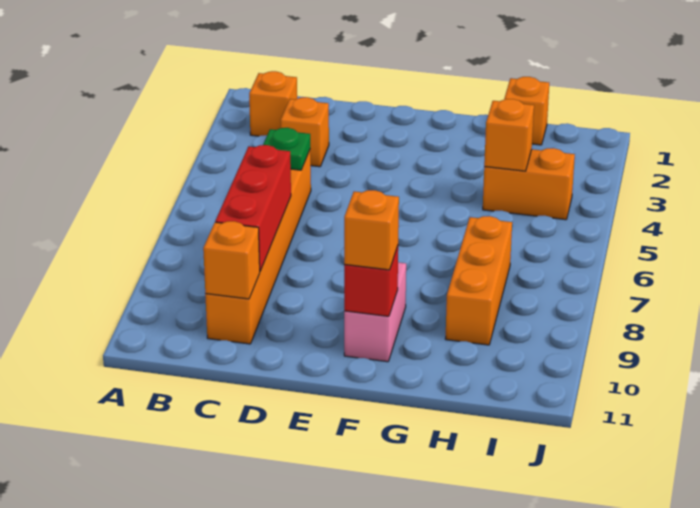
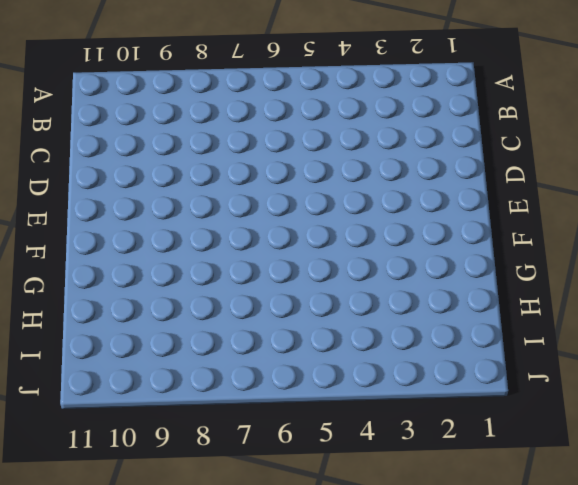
none -> orange 1x1 brick [249,71,297,136]
none -> orange 1x1 brick [281,97,329,167]
none -> orange 1x6 brick [205,150,311,344]

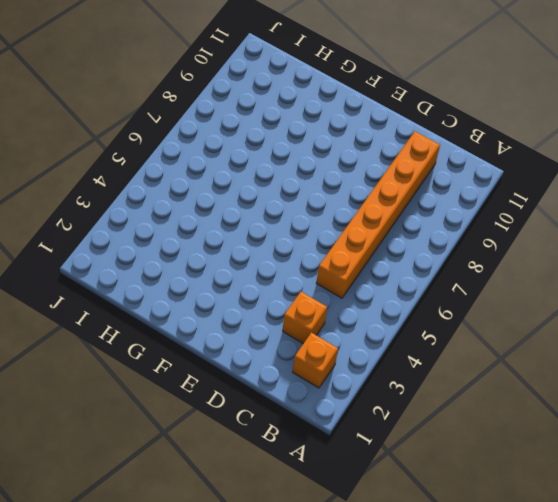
none -> pink 1x2 brick [344,262,406,362]
none -> orange 1x1 brick [504,77,549,145]
none -> orange 1x2 brick [483,148,575,220]

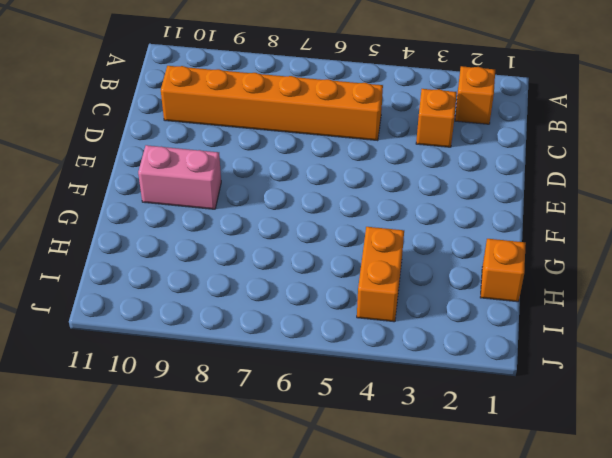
none -> orange 1x3 brick [445,216,512,345]
none -> green 1x1 plate [263,128,310,170]
none -> red 1x3 brick [215,145,291,271]

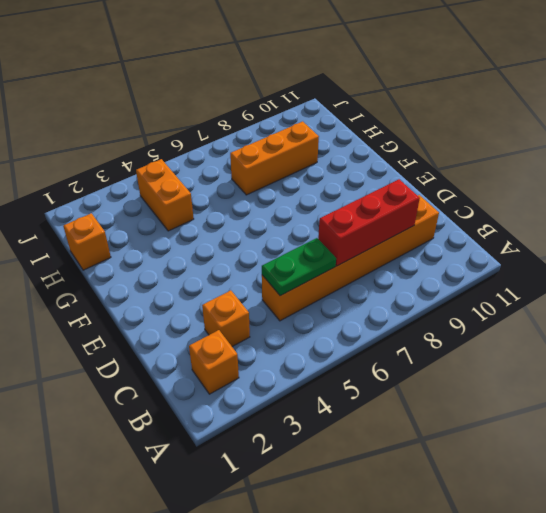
green 1x2 plate [262,238,336,296] -> green 1x1 plate [263,128,310,170]
none -> pink 1x2 brick [344,262,406,362]
none -> orange 1x1 brick [203,221,260,299]
none -> red 1x1 brick [344,246,398,316]

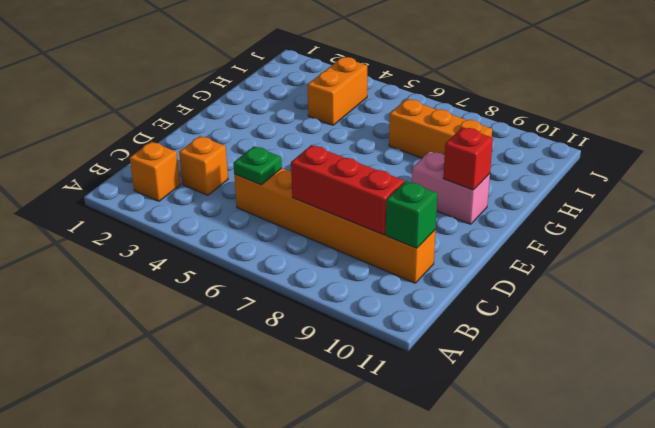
green 1x1 brick [386,181,437,248] -> orange 1x1 brick [203,221,260,299]
none -> orange 1x1 brick [504,77,549,145]
none -> orange 1x1 brick [484,99,534,171]
none -> orange 1x1 brick [344,190,399,270]

